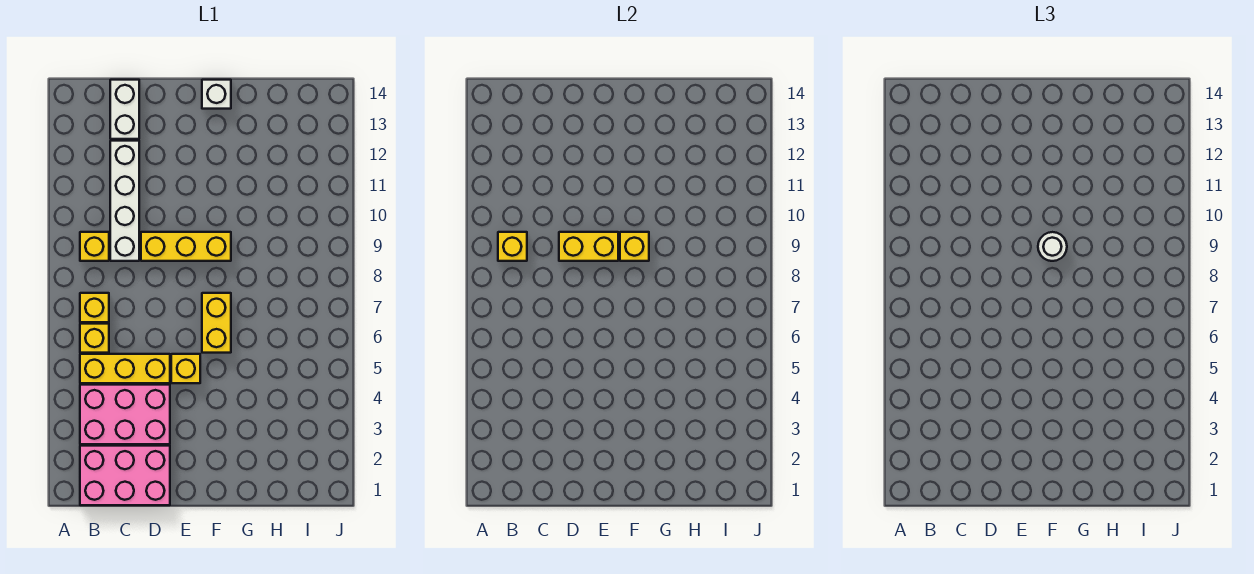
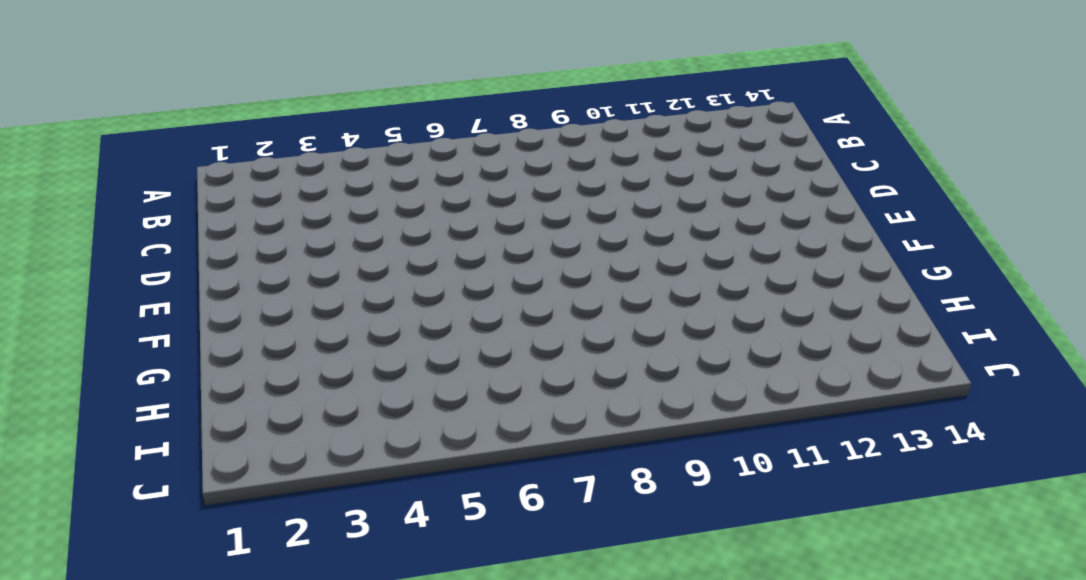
none -> pink 2x3 brick [80,446,170,505]
none -> pink 2x3 brick [80,385,170,444]
none -> yellow 1x3 brick [80,354,170,383]

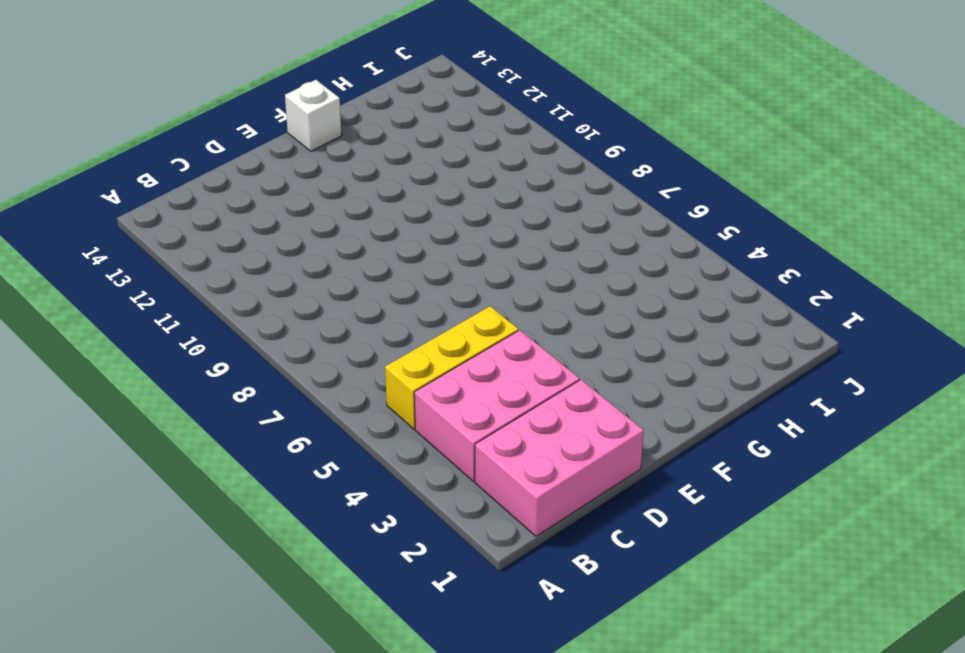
none -> yellow 1x1 brick [80,324,109,353]
none -> yellow 1x1 brick [80,293,109,322]
none -> yellow 1x1 brick [80,232,109,261]

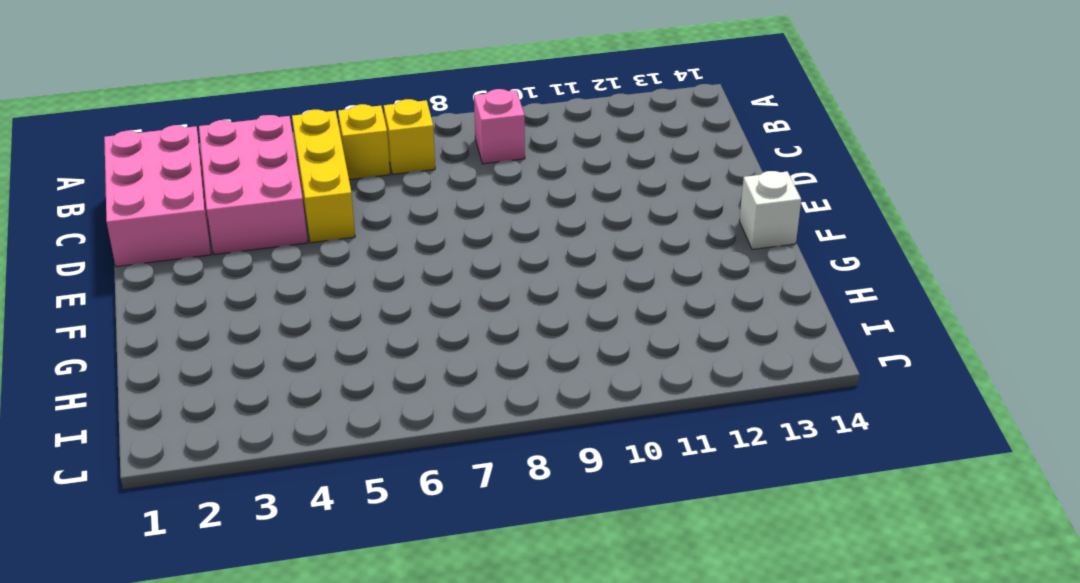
pink 1x1 brick [474,89,525,164] -> yellow 1x1 brick [80,232,109,261]
none -> white 1x4 brick [110,141,139,261]
none -> white 1x2 brick [110,80,139,139]
none -> yellow 1x3 brick [141,232,231,261]

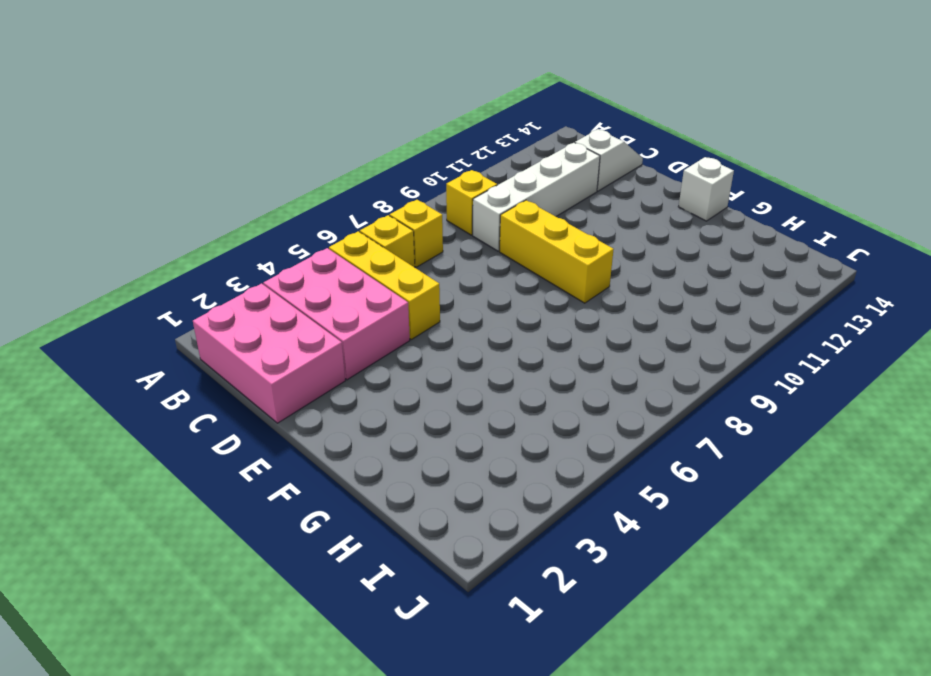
white 1x2 slope [575,129,643,191] -> white 1x2 brick [110,80,139,139]
none -> yellow 1x1 brick [171,354,200,383]
none -> yellow 1x2 brick [202,293,231,353]
none -> yellow 1x1 brick [498,232,527,261]

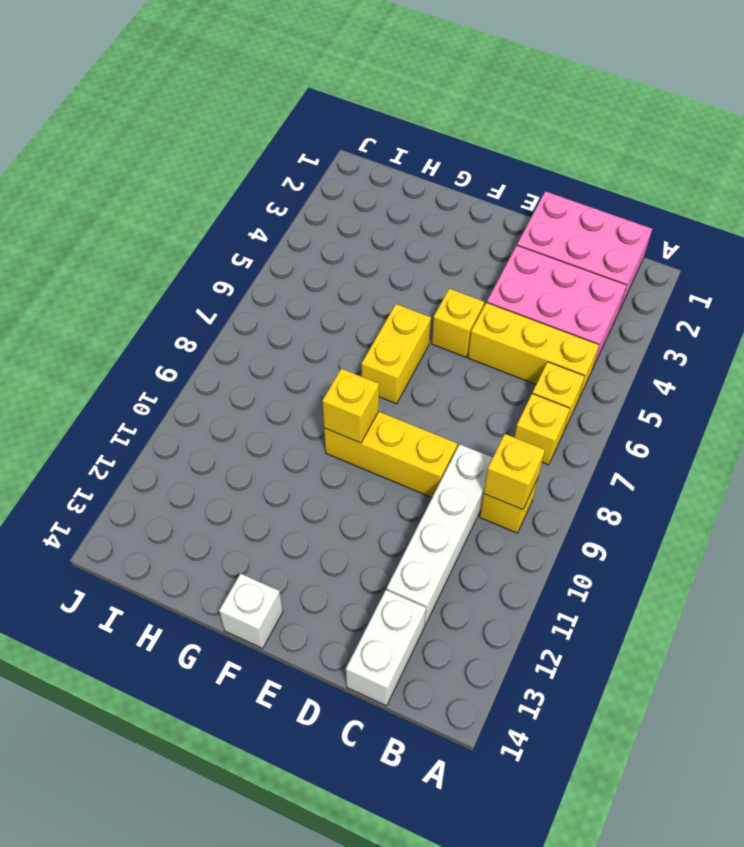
none -> yellow 1x2 brick [559,232,618,261]
none -> white 1x1 round brick [1038,232,1067,261]

